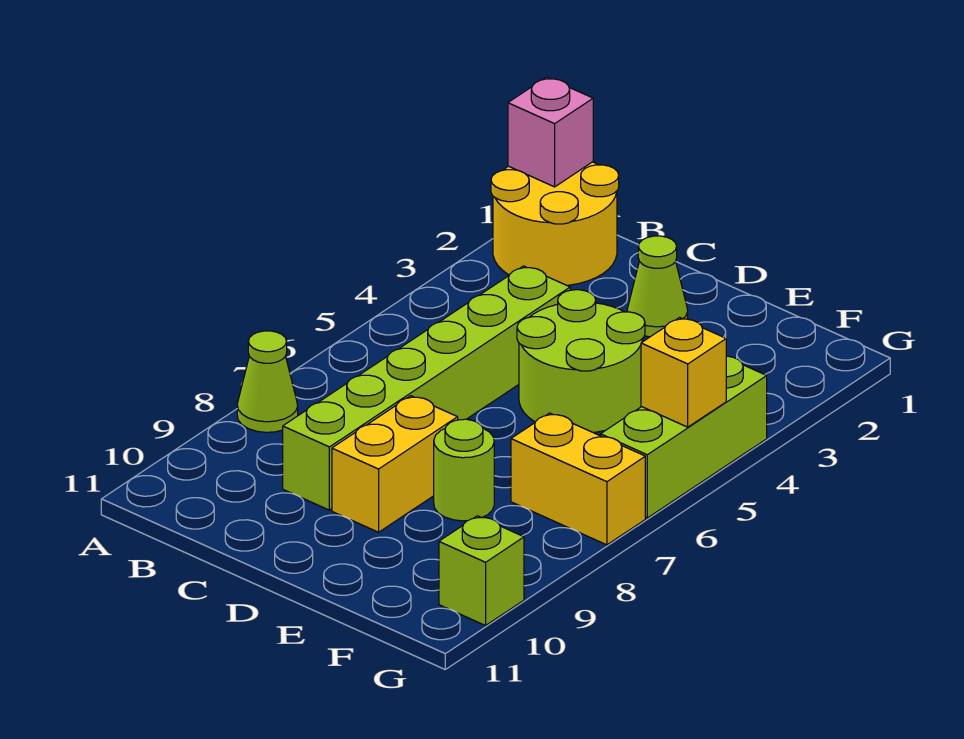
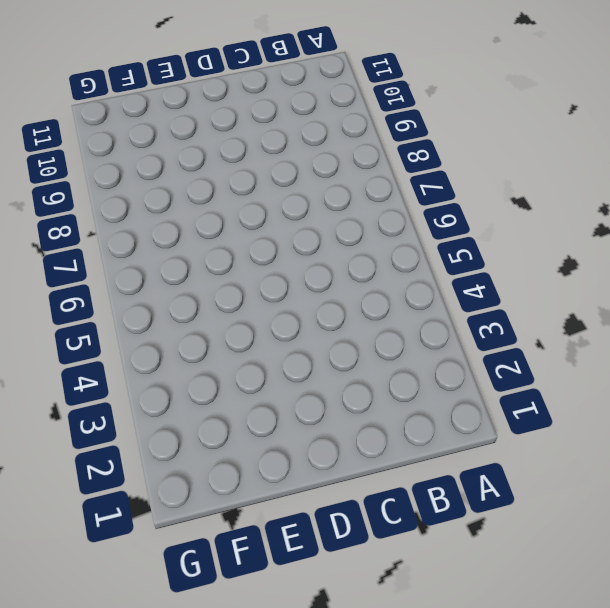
none -> yellow 2x2 round brick [491,162,619,285]
none -> lime 1x1 cone [237,331,298,432]
none -> lime 1x6 brick [283,266,570,510]

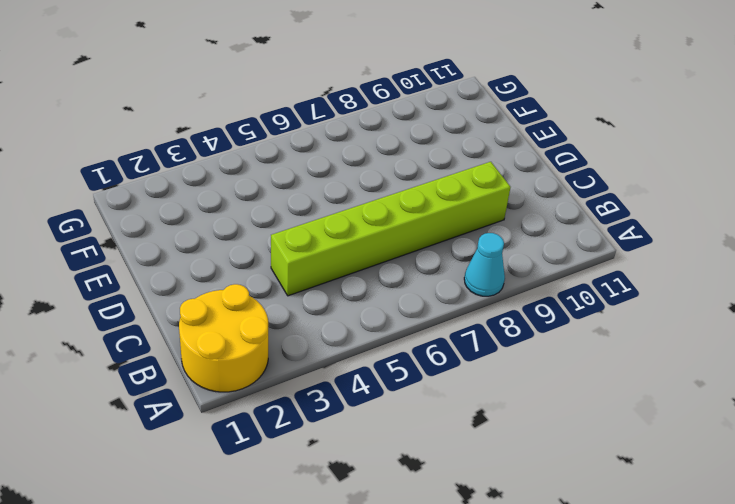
cyan 1x1 cone [464,233,505,296] -> lime 1x1 cone [237,331,298,432]
none -> lime 1x1 cone [627,236,688,337]
none -> lime 2x2 round brick [517,290,645,432]
none -> yellow 1x2 brick [332,396,458,532]

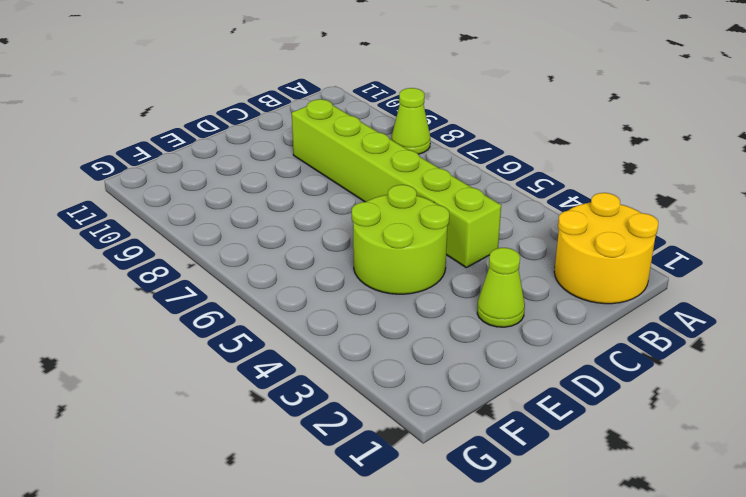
none -> yellow 1x2 brick [332,396,458,532]
none -> lime 1x1 round brick [434,419,494,521]
none -> yellow 1x2 brick [511,413,645,545]

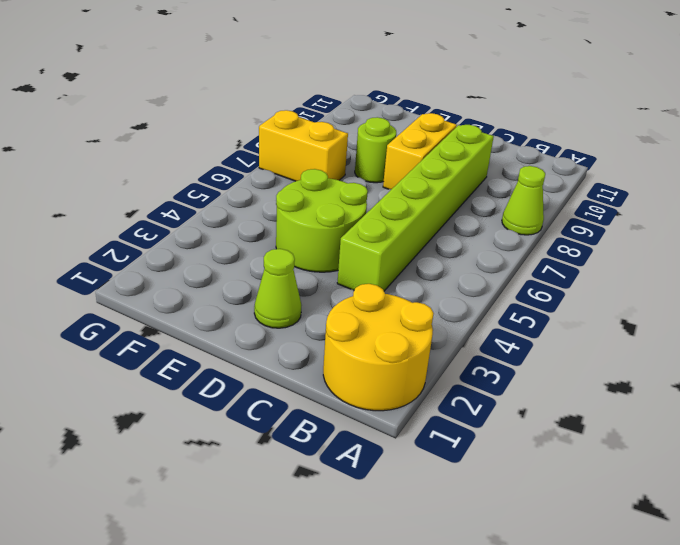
none -> lime 1x3 brick [601,356,767,518]
none -> lime 1x1 brick [439,516,524,626]
none -> pink 1x1 brick [508,77,593,187]

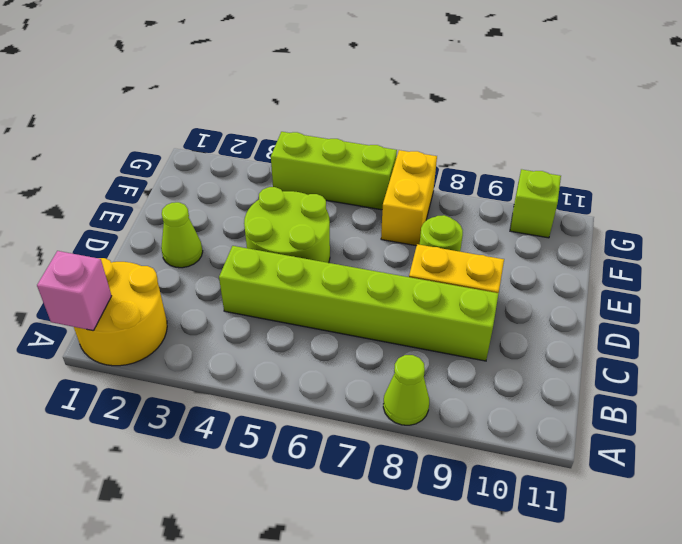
none -> yellow 1x1 brick [641,318,726,427]

